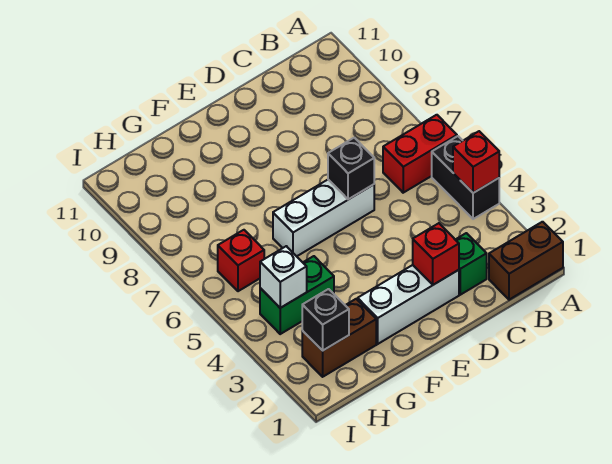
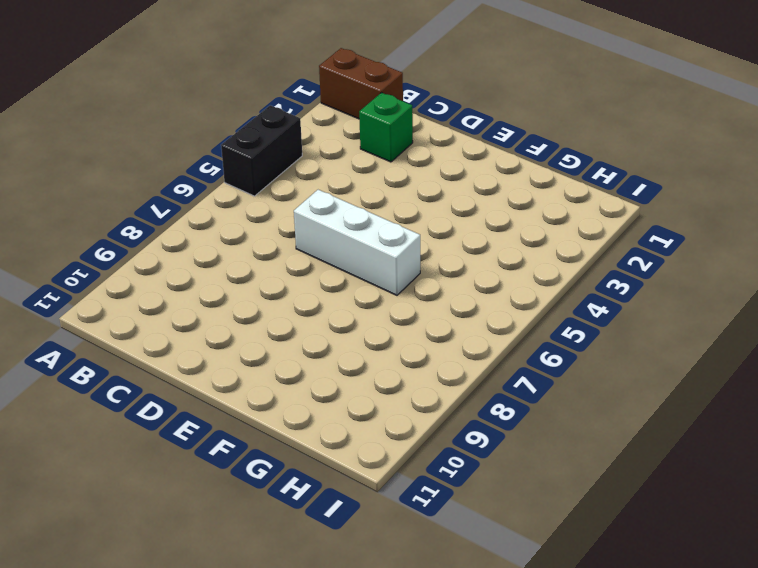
none -> red 1x2 brick [383,115,457,193]
none -> white 1x3 brick [358,265,459,344]
none -> brown 1x2 brick [302,299,376,377]

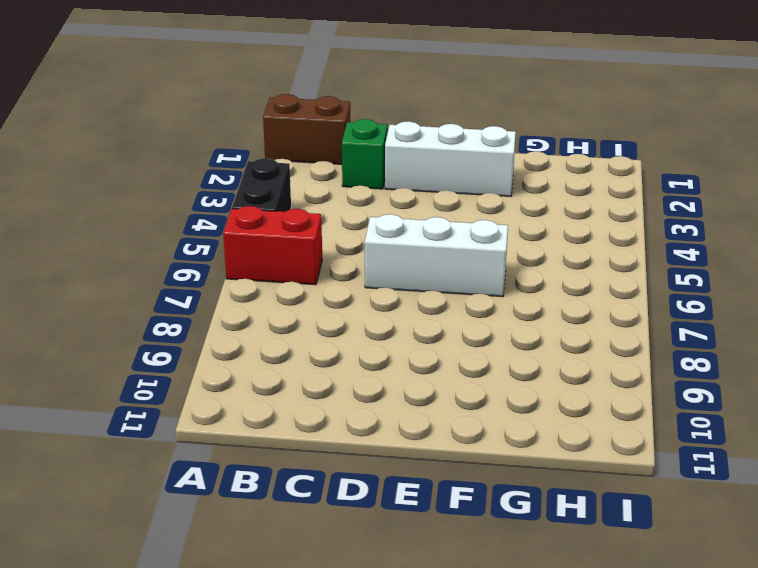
none -> brown 1x2 brick [302,299,376,377]
none -> green 1x2 brick [260,256,334,334]
none -> red 1x1 brick [218,230,264,291]

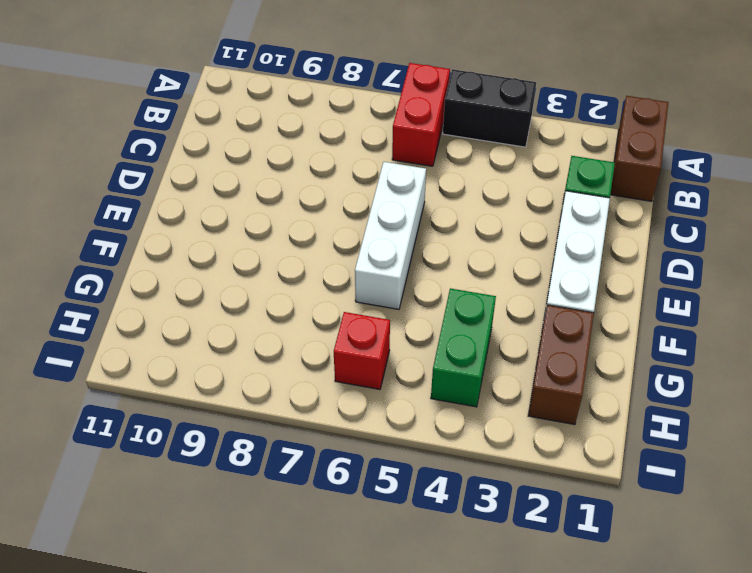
none -> red 1x1 brick [453,131,499,193]
none -> red 1x1 brick [413,223,459,285]
none -> black 1x1 brick [328,138,374,199]

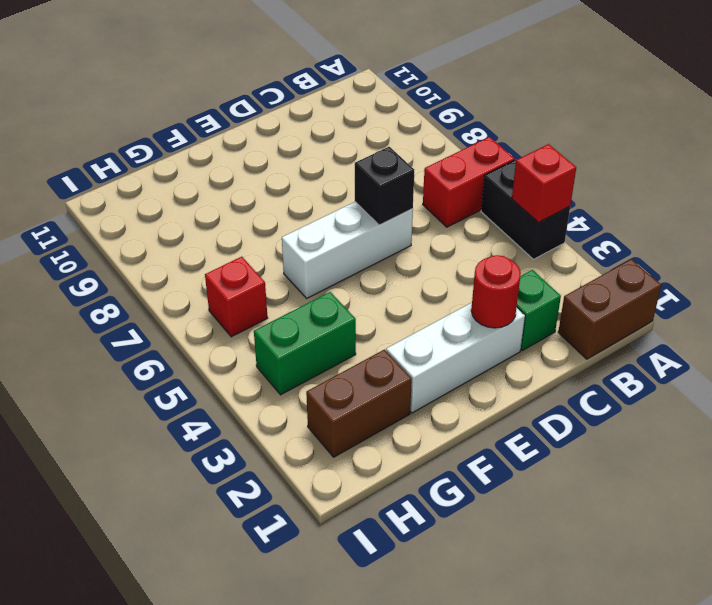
red 1x1 round brick [471,255,521,328] -> red 1x1 brick [413,223,459,285]
none -> black 1x1 brick [302,289,349,351]
none -> white 1x1 brick [260,246,307,308]

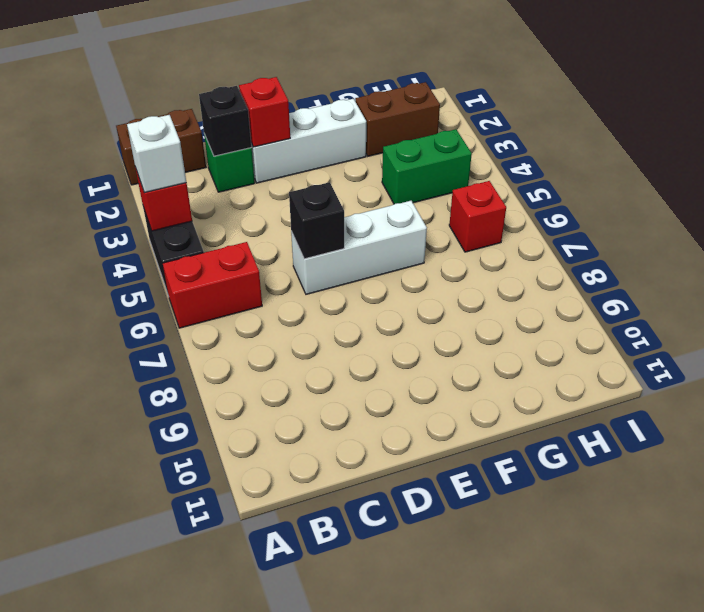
white 1x1 brick [127,115,186,193] -> white 1x1 brick moved to [260,246,307,308]
black 1x1 brick [199,86,251,156] -> black 1x1 brick moved to [302,289,349,351]

